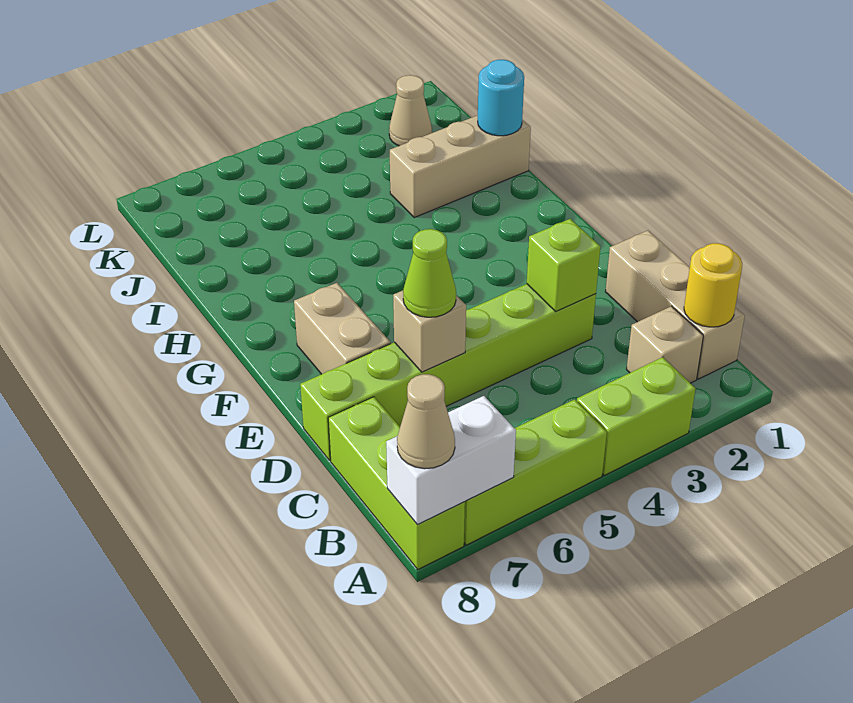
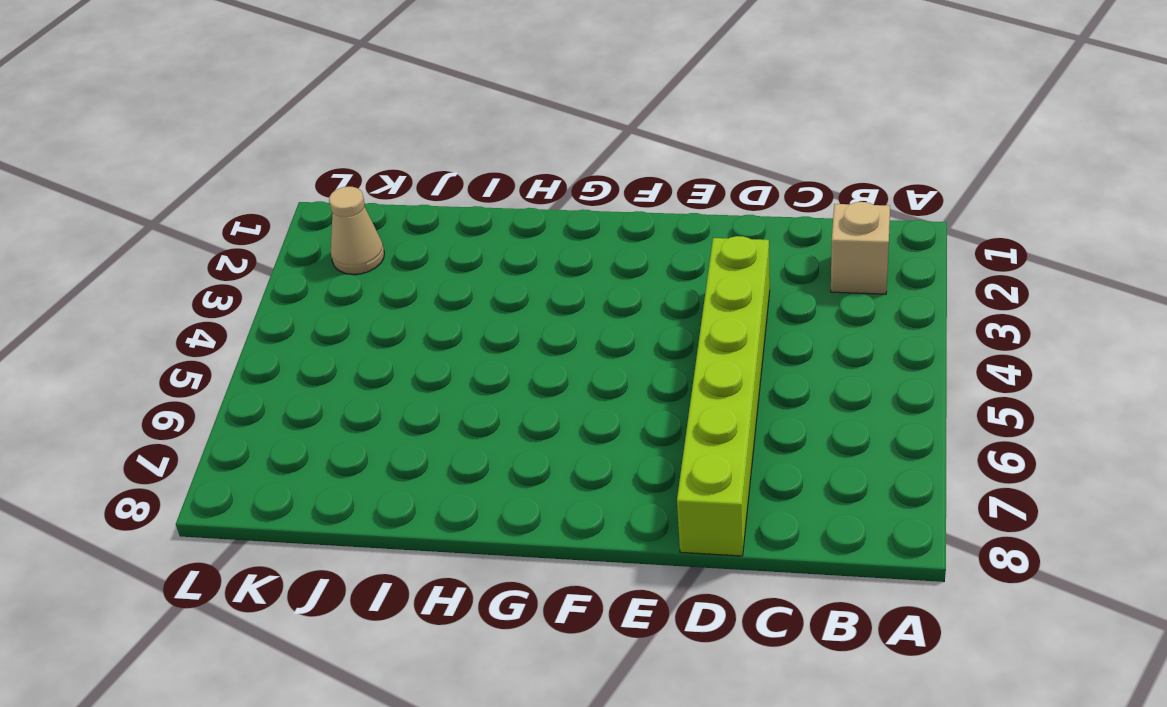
none -> lime 1x2 brick [577,357,696,475]
none -> lime 1x3 brick [464,399,607,545]
none -> lime 1x3 brick [328,397,465,569]

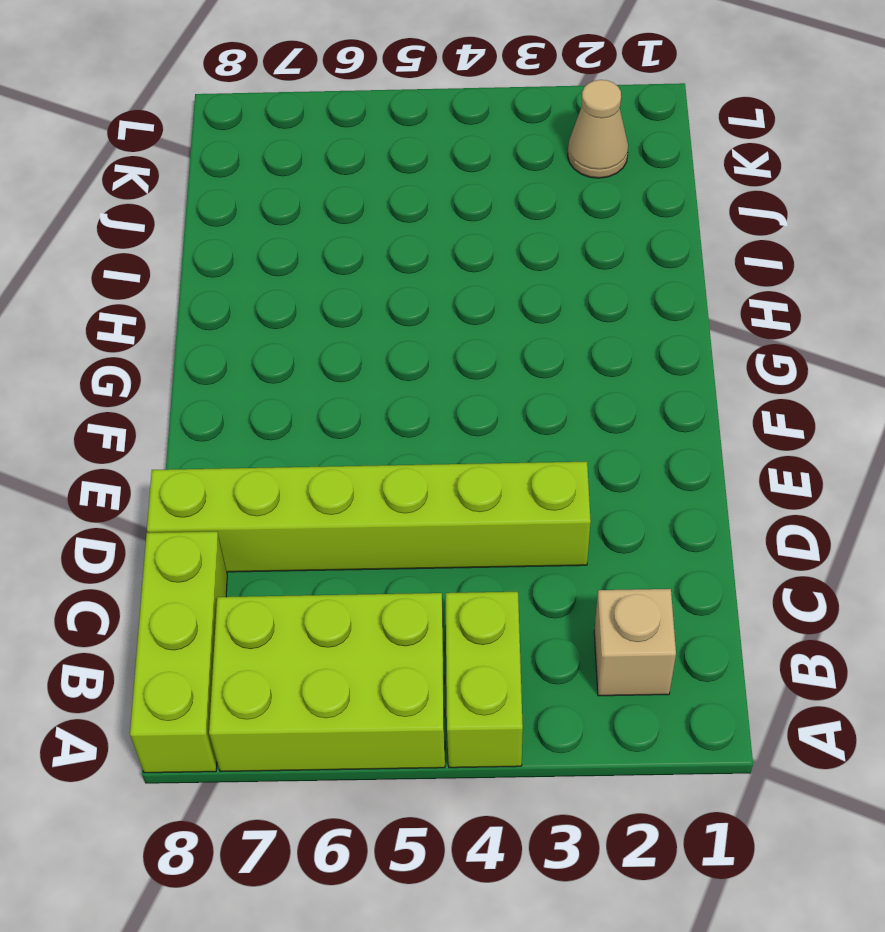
lime 1x2 brick [445,592,523,768] -> lime 1x2 brick turned to [577,357,696,475]
lime 2x3 brick [209,593,445,772] -> lime 1x3 brick [464,399,607,545]
none -> tan 1x3 brick [605,231,745,379]
none -> tan 1x2 brick [294,283,391,374]
none -> tan 1x3 brick [390,115,531,218]

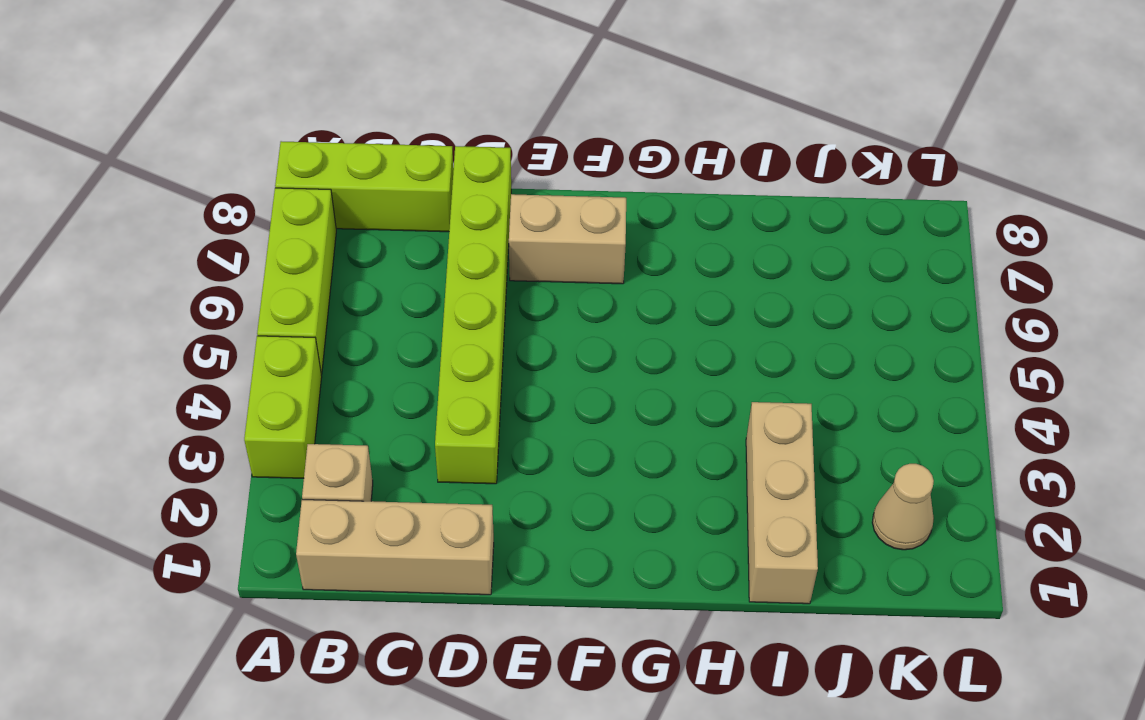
none -> white 1x2 brick [386,396,516,525]
none -> yellow 1x1 round brick [684,243,742,327]
none -> lime 1x1 brick [527,219,600,311]

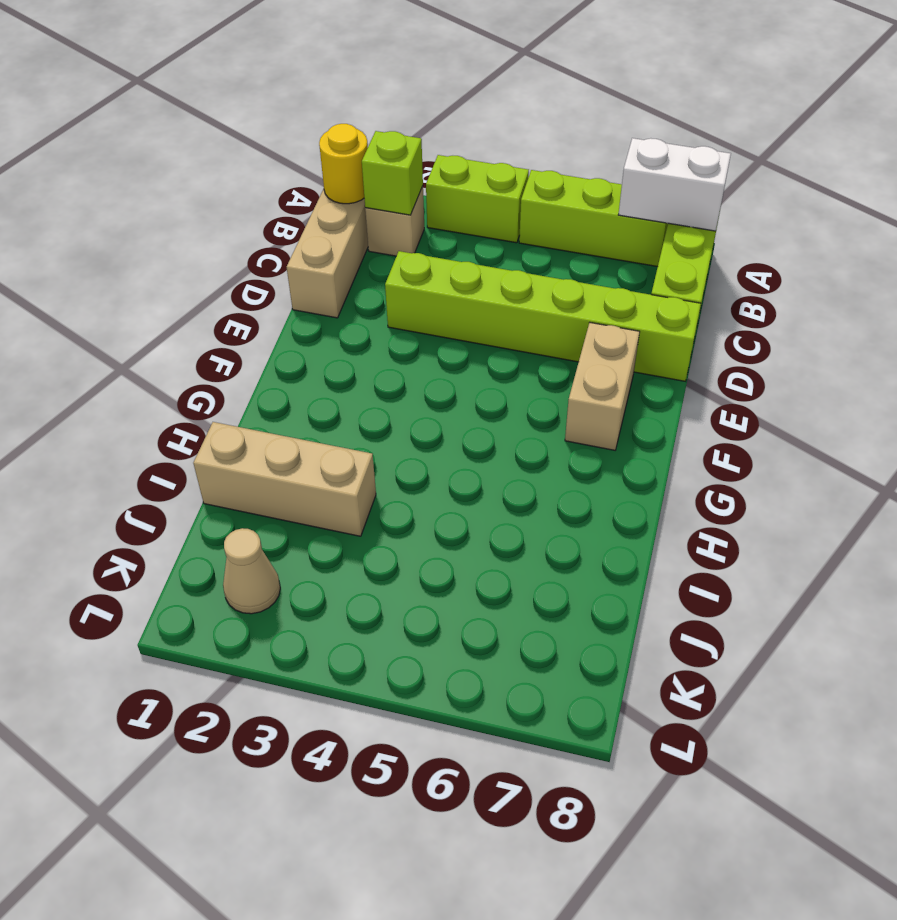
lime 1x1 brick [362,131,423,215] -> lime 1x1 brick moved to [527,219,600,311]
none -> tan 1x1 brick [393,291,466,372]
none -> cyan 1x1 round brick [478,60,524,136]
none -> tan 1x1 cone [397,374,455,469]

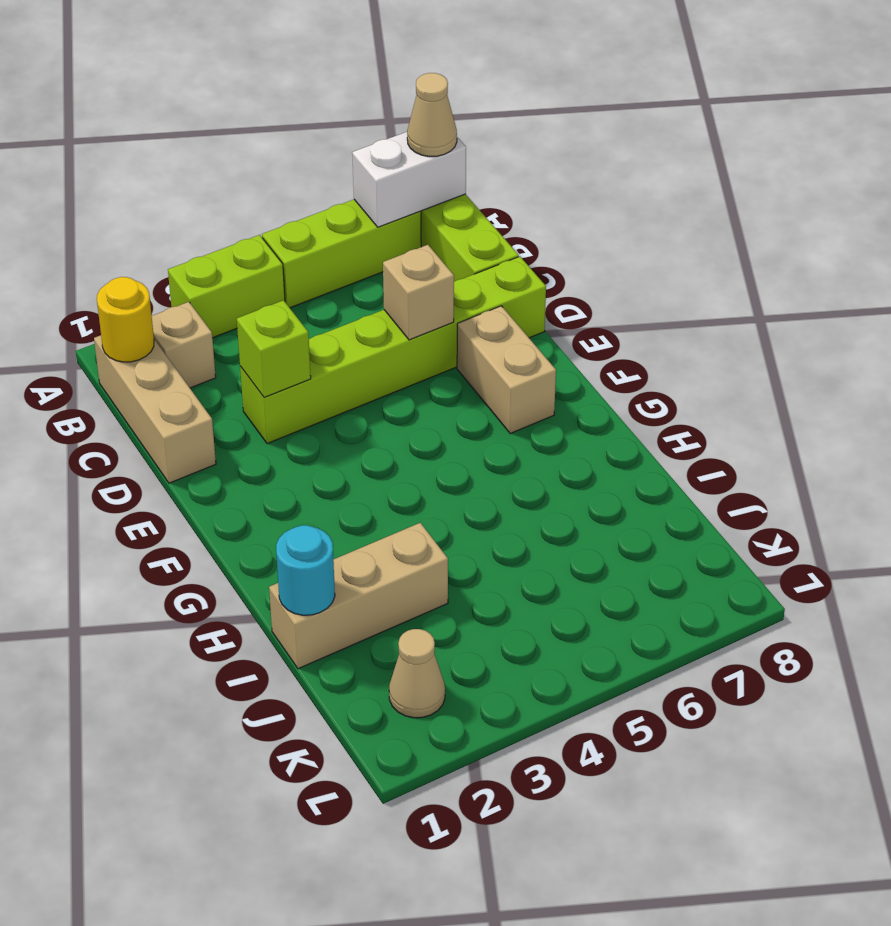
none -> lime 1x1 cone [403,229,456,317]

